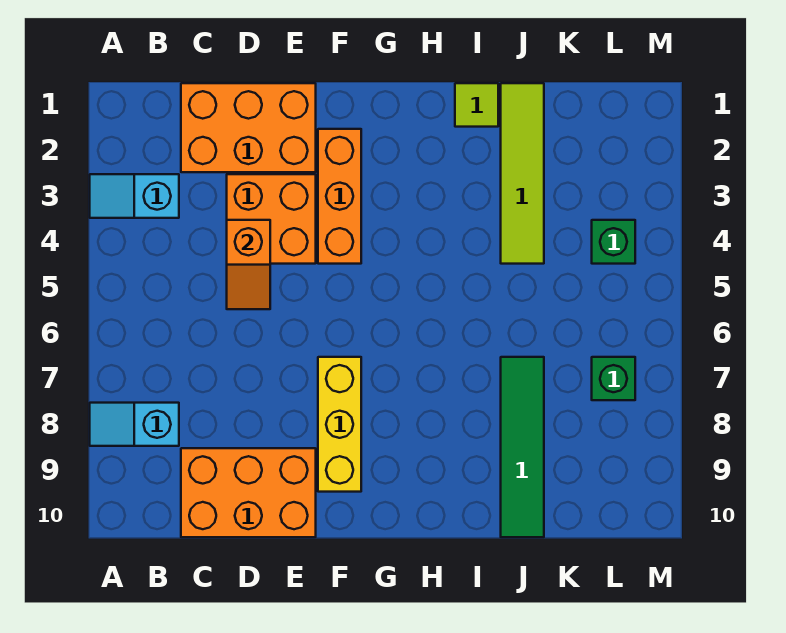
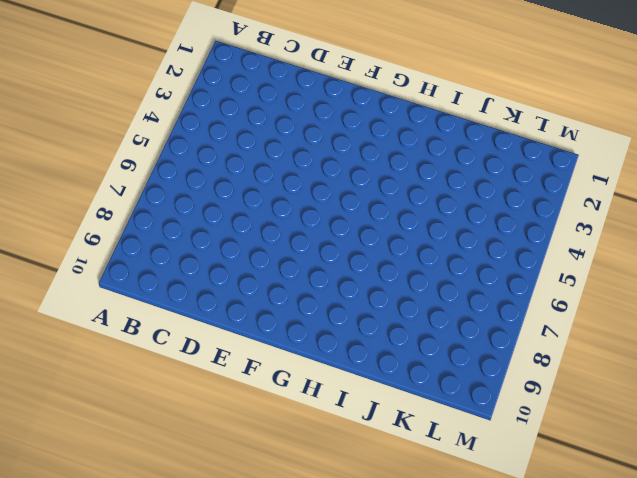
none -> cyan 1x2 slope [90,174,179,218]
none -> cyan 1x2 slope [90,403,179,446]
none -> orange 2x3 brick [181,83,316,172]

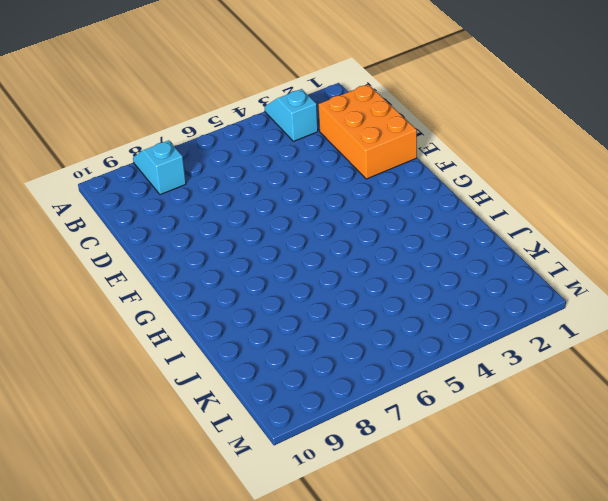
none -> orange 2x3 brick [181,448,316,537]
none -> orange 2x2 brick [227,174,316,264]
none -> orange 1x3 brick [318,129,361,264]

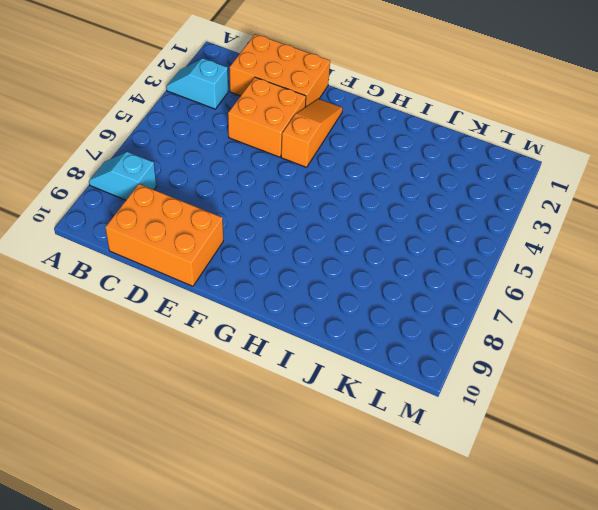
orange 1x3 slope [281,99,343,167] -> orange 1x3 brick [318,129,361,264]
none -> yellow 1x3 brick [318,357,361,492]
none -> lime 1x1 tile [455,83,498,127]
none -> lime 1x4 tile [501,83,544,264]

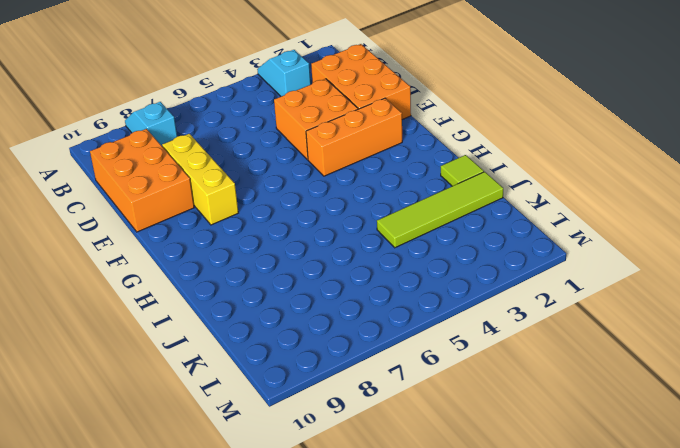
yellow 1x3 brick [162,134,238,225] -> yellow 1x3 brick turned to [318,357,361,492]
none -> green 1x4 tile [501,357,544,537]
none -> green 1x1 brick [592,220,635,264]
none -> green 1x1 brick [592,357,635,400]

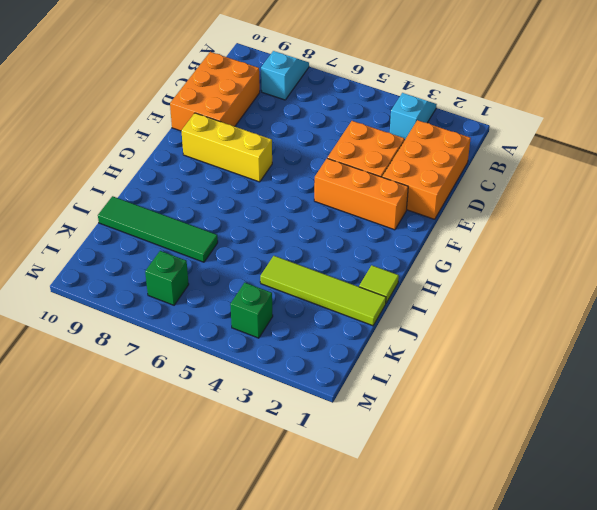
none -> orange 1x2 slope [227,220,270,309]

